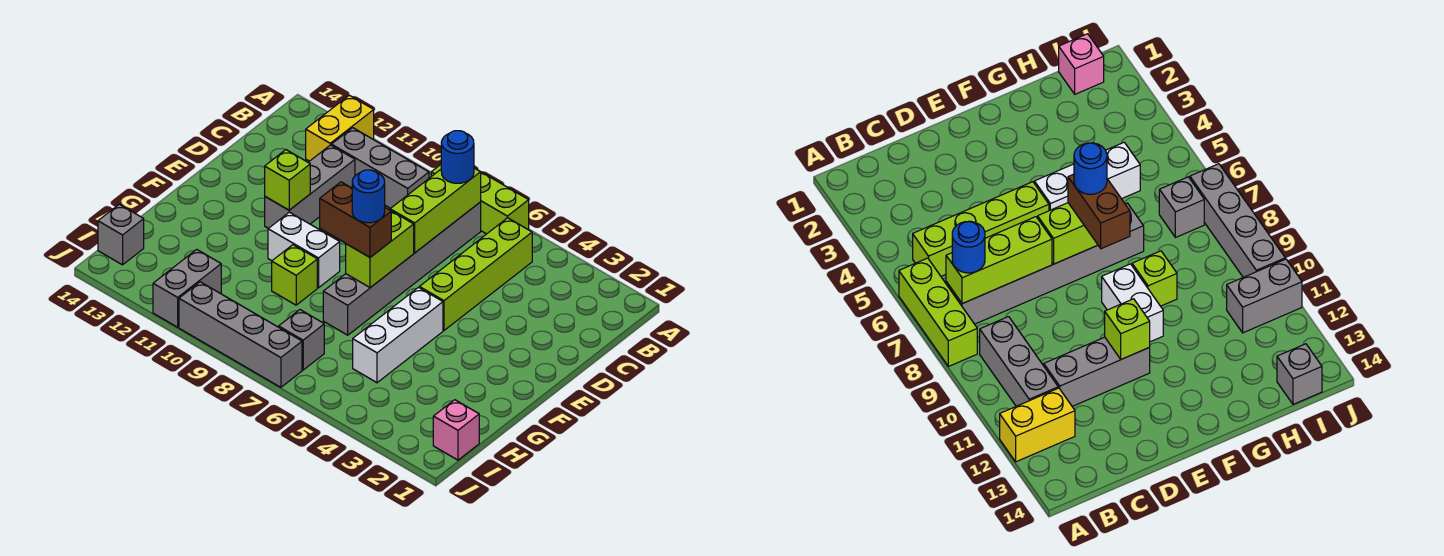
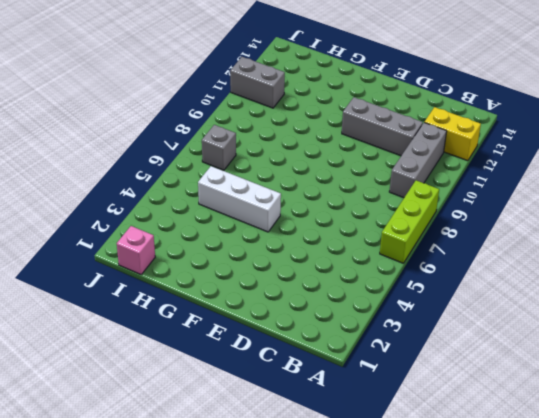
none -> lime 1x4 brick [419,218,532,330]
none -> grey 1x6 brick [323,202,481,335]
none -> white 1x2 brick [268,212,340,288]

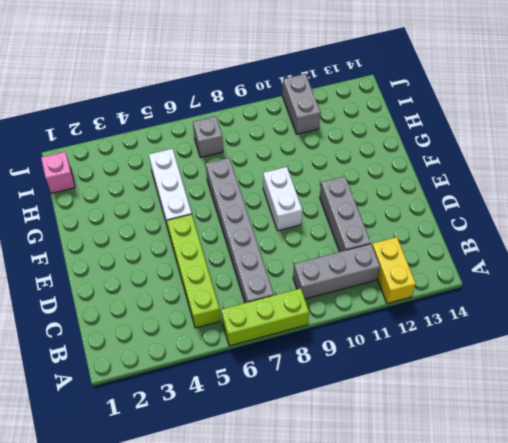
white 1x2 brick [263,167,302,231] -> white 1x2 brick turned to [268,212,340,288]
none -> lime 1x1 brick [272,245,317,305]
none -> grey 1x1 brick [98,204,144,265]
none -> grey 1x4 brick [179,282,302,387]

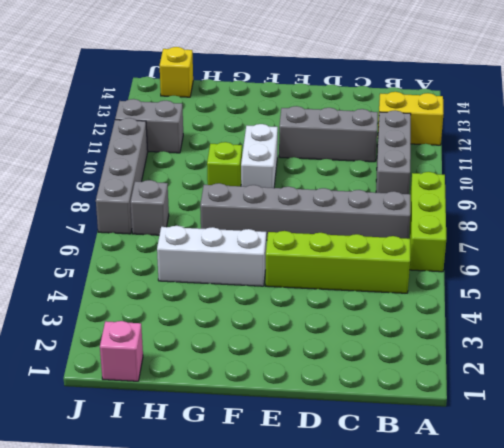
yellow 1x1 brick [160,47,193,97] -> grey 1x1 brick [98,204,144,265]
none -> lime 1x3 brick [390,168,481,253]
none -> lime 1x2 brick [346,211,414,288]
none -> lime 1x1 brick [265,150,310,210]

